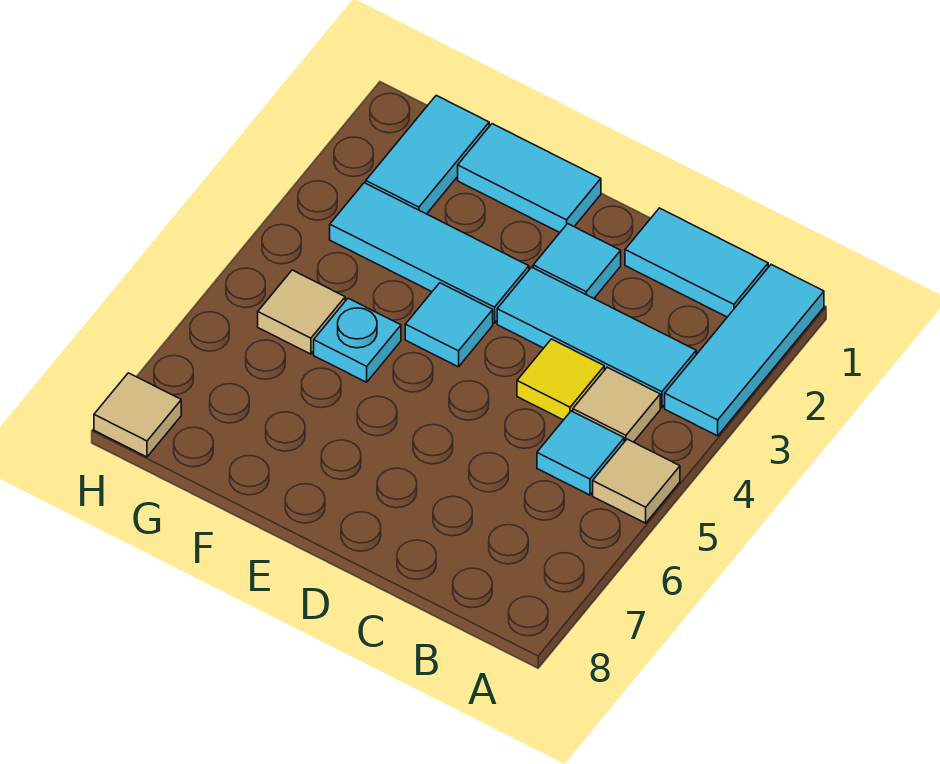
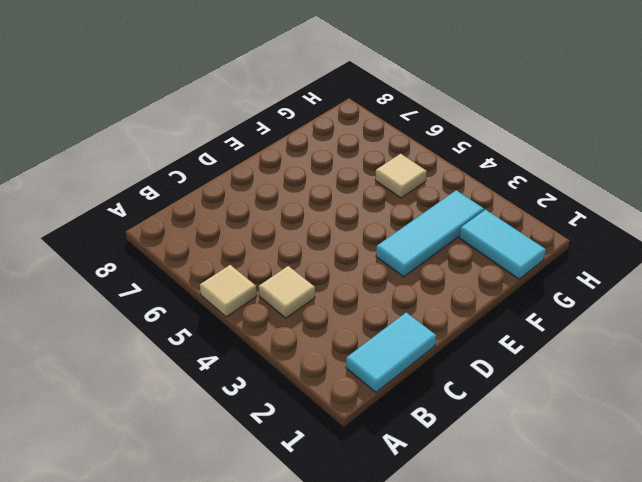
none -> cyan 1x3 tile [665,265,824,436]
none -> cyan 1x3 tile [497,267,696,408]
none -> cyan 1x1 tile [537,411,624,495]

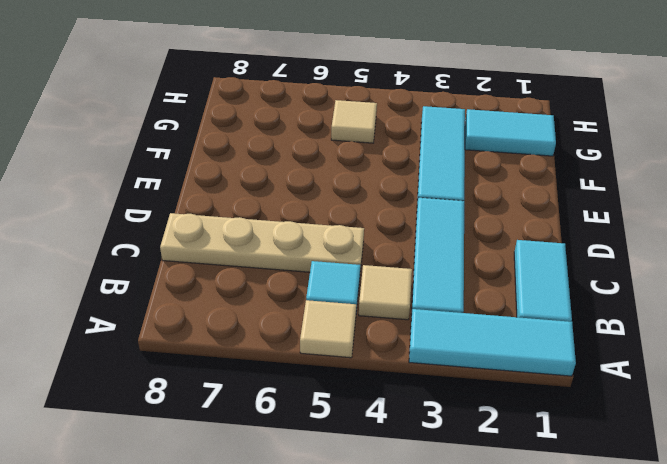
tan 1x4 plate [160,213,364,272] -> none
none -> yellow 1x1 tile [517,339,604,420]
none -> cyan 1x1 tile [533,224,621,298]
none -> cyan 1x2 tile [458,124,601,232]

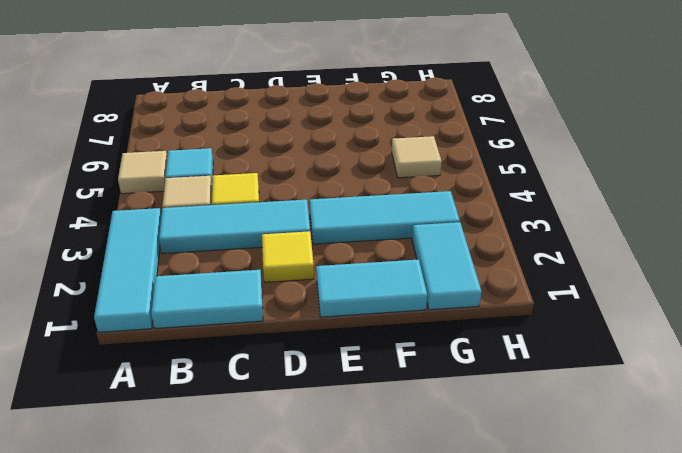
yellow 1x1 tile [262,231,314,282] -> cyan 1x1 tile [533,224,621,298]
none -> cyan 1x1 tile [405,283,493,367]
none -> cyan 1x1 plate [314,298,401,382]
none -> tan 1x1 tile [94,373,181,457]

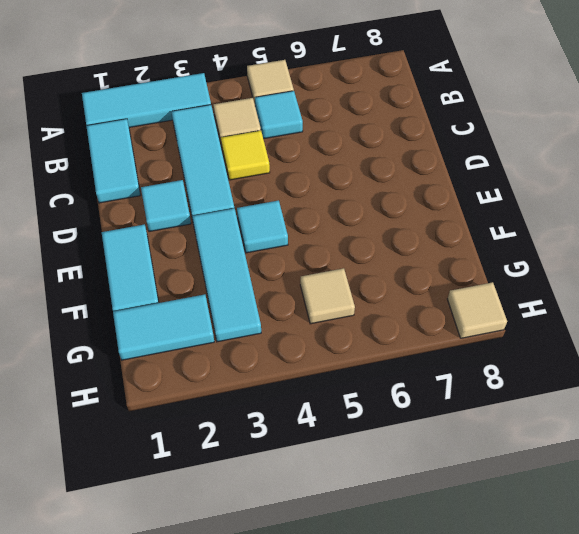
none -> cyan 1x1 plate [314,298,401,382]

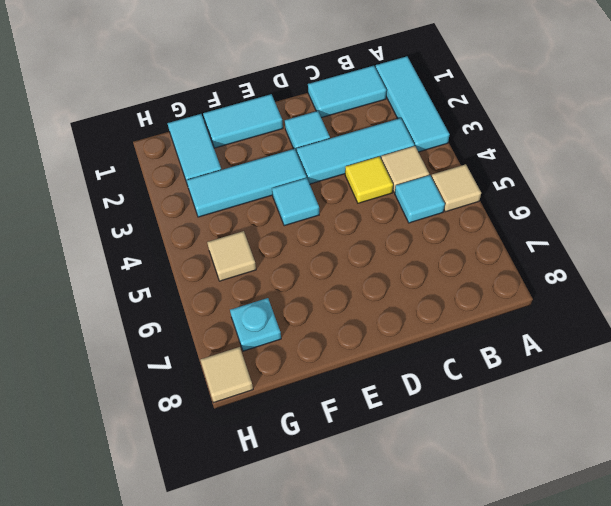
cyan 1x1 plate [230,298,281,351] -> cyan 1x1 plate moved to [314,298,401,382]

